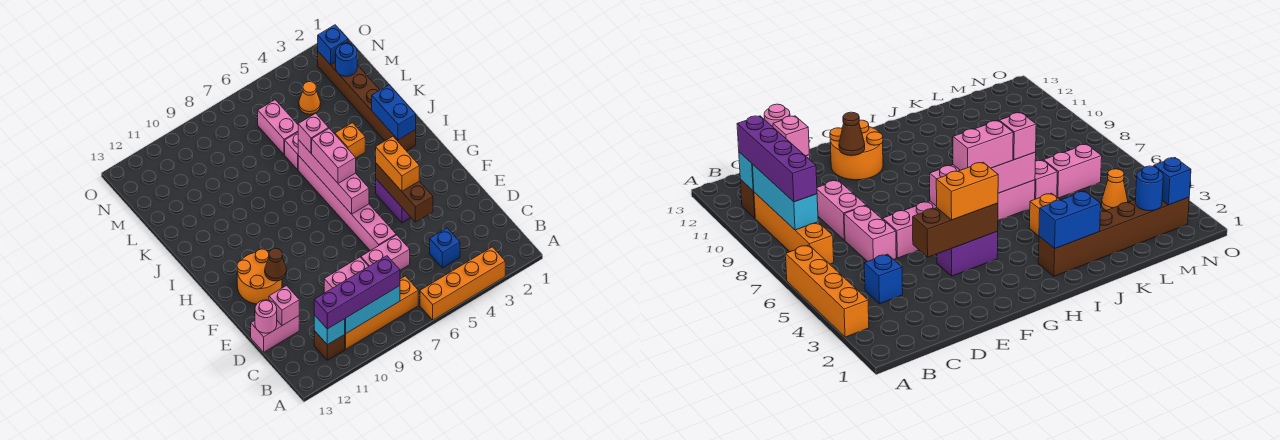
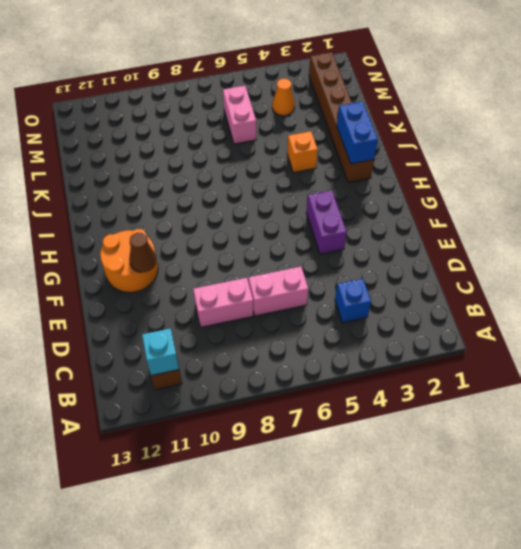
none -> orange 1x4 brick [420,247,505,320]
none -> orange 1x4 brick [345,276,418,349]
none -> pink 1x2 brick [251,316,299,352]

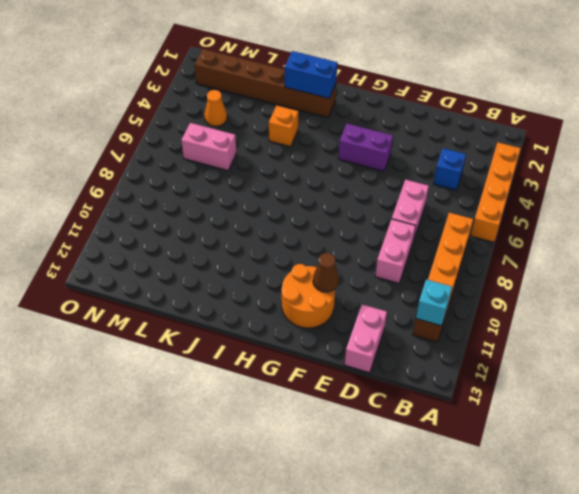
none -> pink 1x6 brick [298,155,396,251]
none -> pink 1x1 brick [285,132,298,170]
none -> cyan 1x3 brick [345,286,400,334]

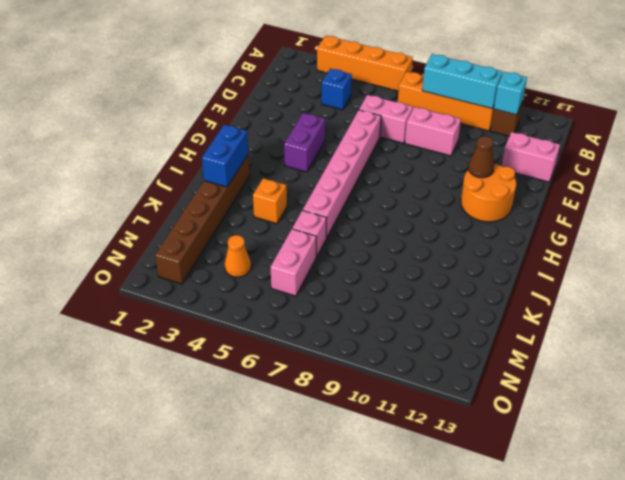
none -> pink 1x1 brick [269,286,299,326]
none -> pink 1x1 round brick [255,300,277,333]
none -> brown 1x3 brick [376,163,433,222]

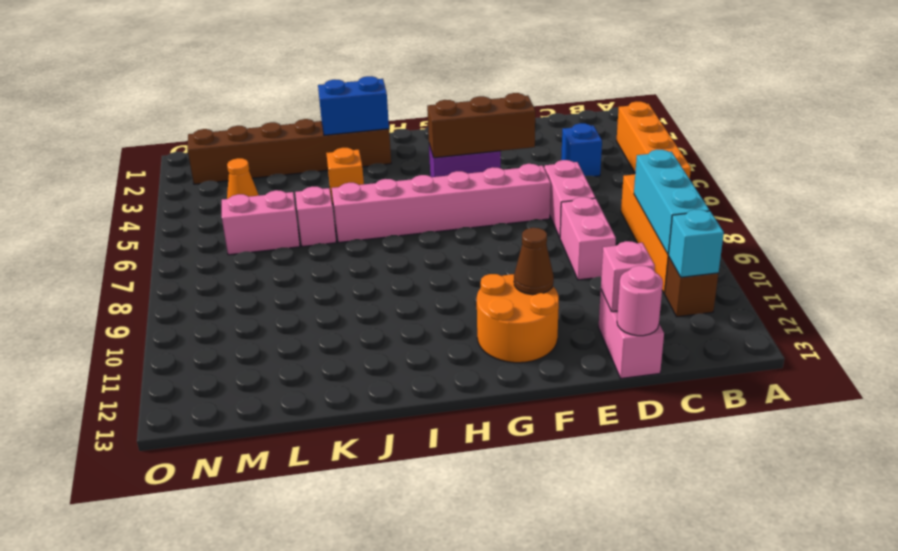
none -> pink 1x4 brick [298,140,369,214]
none -> blue 1x1 round brick [336,43,357,76]
none -> blue 1x1 brick [318,25,348,65]

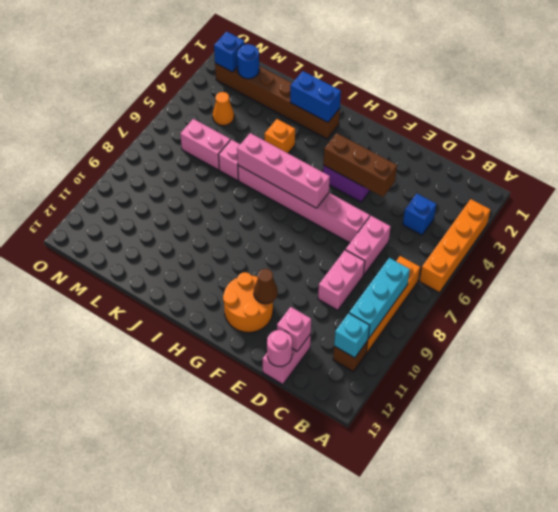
none -> purple 1x4 brick [314,256,400,329]
none -> orange 1x2 brick [376,136,419,191]
none -> pink 1x2 brick [311,128,356,183]

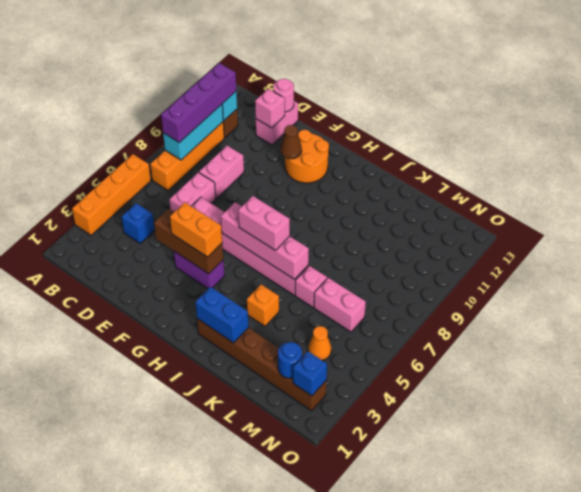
none -> pink 1x1 brick [298,113,329,153]

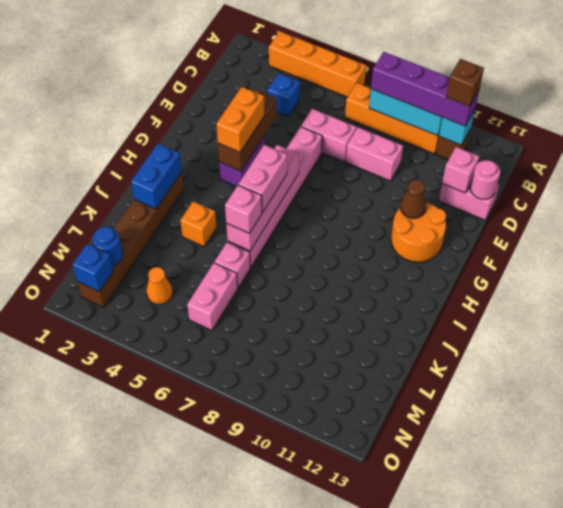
brown 1x1 brick [446,59,484,106] -> none

